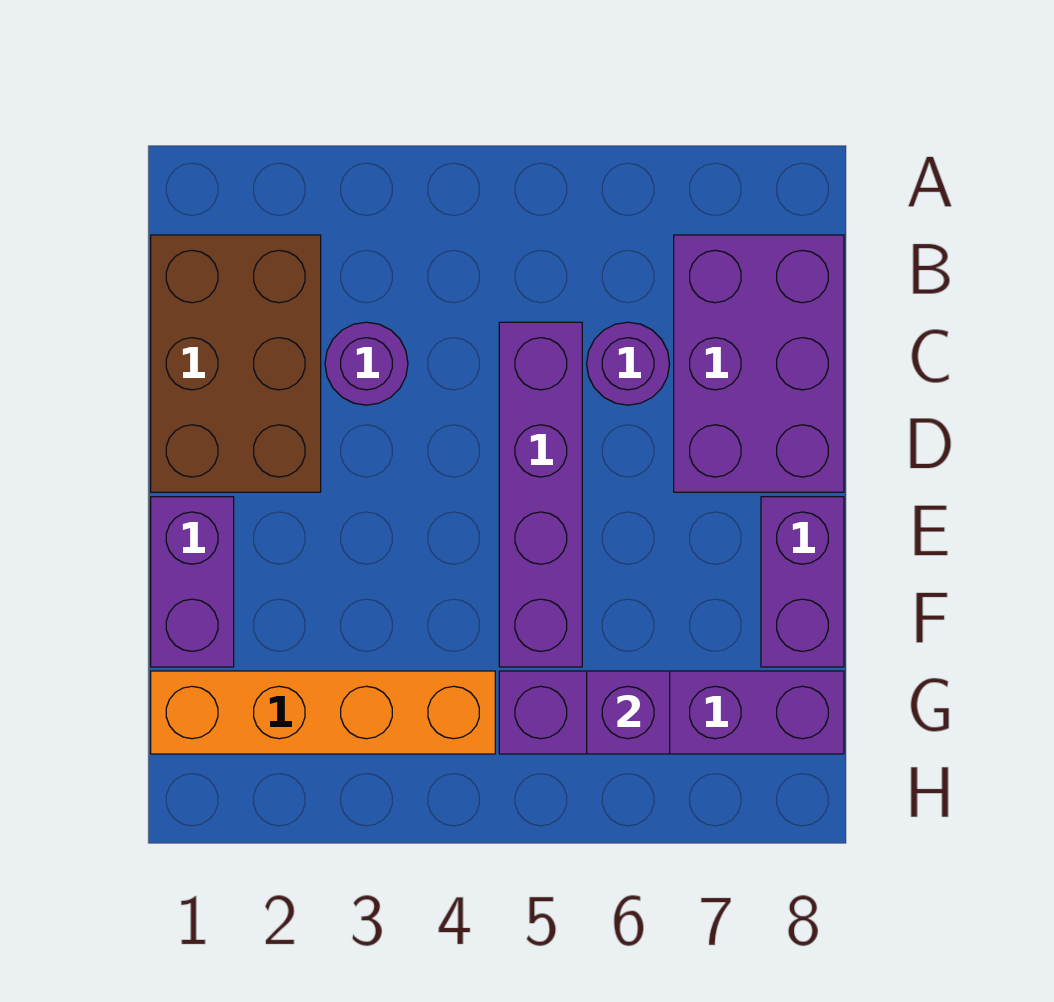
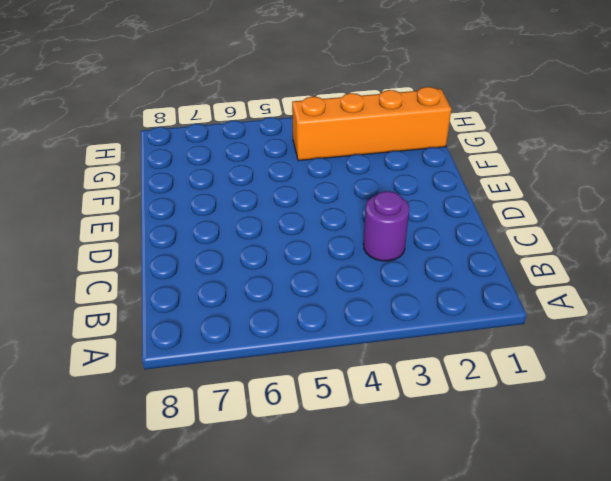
none -> brown 2x3 brick [151,235,321,492]
none -> purple 2x3 brick [674,235,844,492]

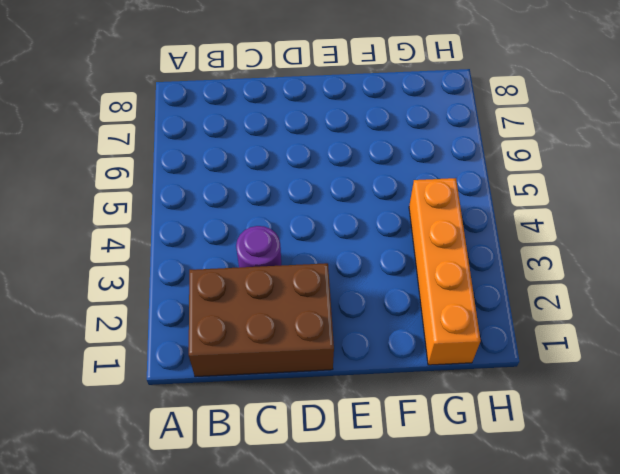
none -> purple 2x3 brick [674,235,844,492]
none -> purple 1x4 brick [499,322,582,667]

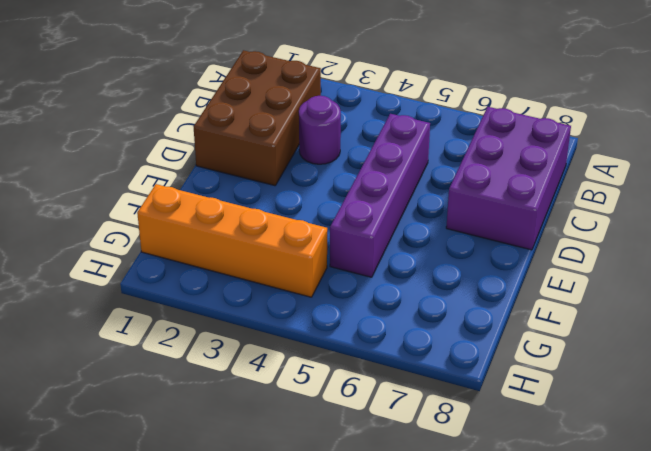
none -> purple 1x1 round brick [587,322,670,405]
none -> purple 1x2 brick [151,497,234,667]

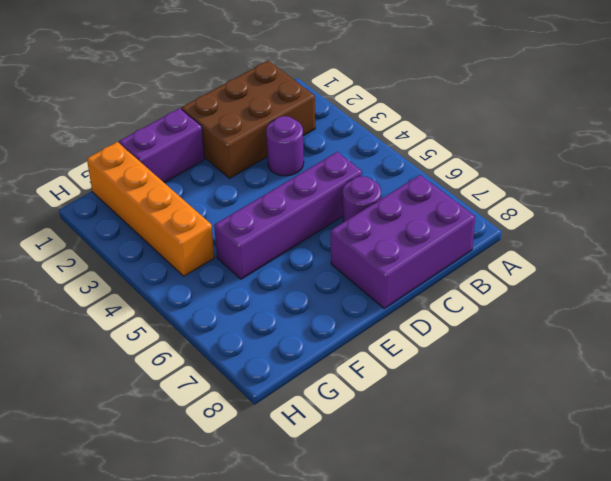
none -> purple 1x2 brick [761,497,844,667]
none -> purple 1x4 brick [499,671,844,754]

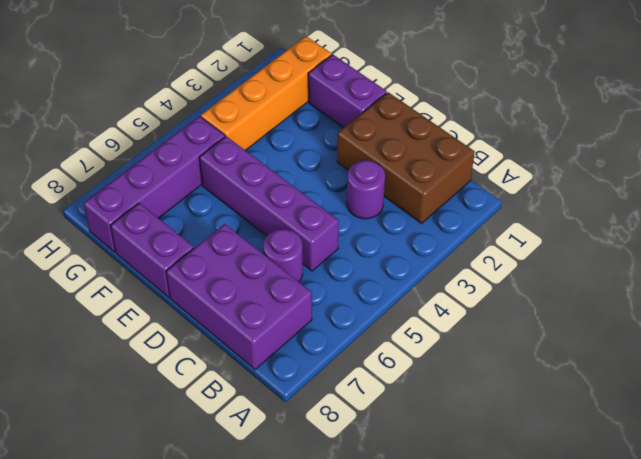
none -> purple 1x1 brick [587,671,670,754]

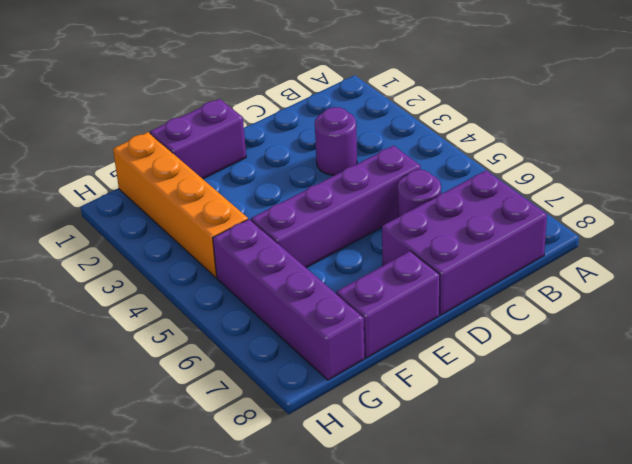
none -> brown 2x3 brick [151,235,321,492]
none -> purple 1x1 brick [587,671,670,754]

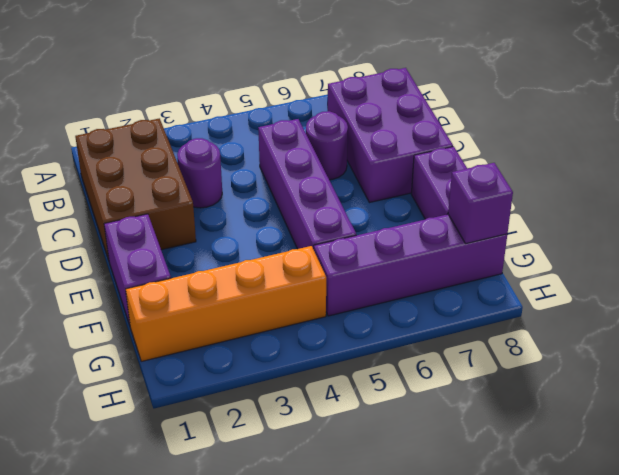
purple 1x1 brick [448,163,513,244] -> purple 1x1 brick moved to [587,671,670,754]

